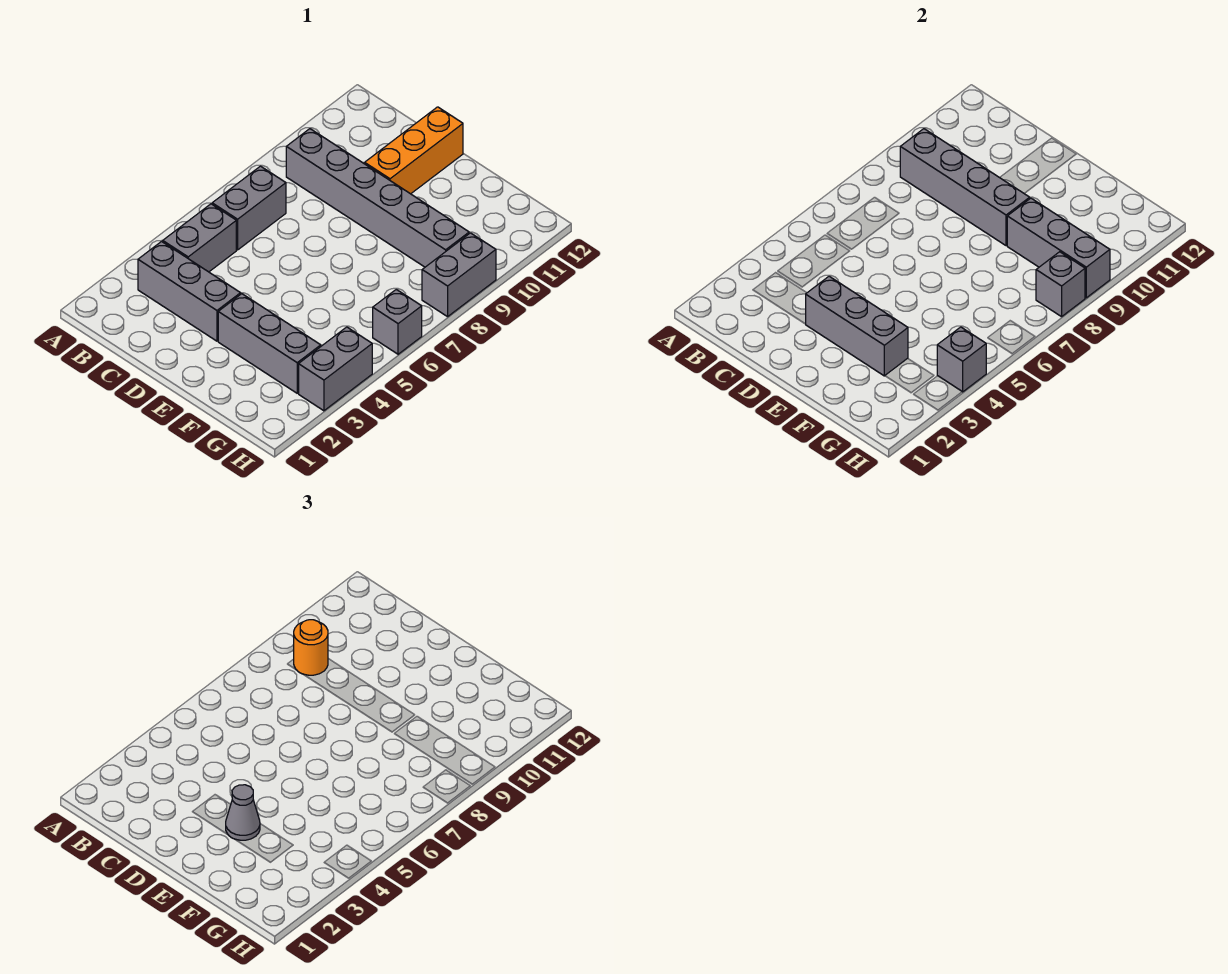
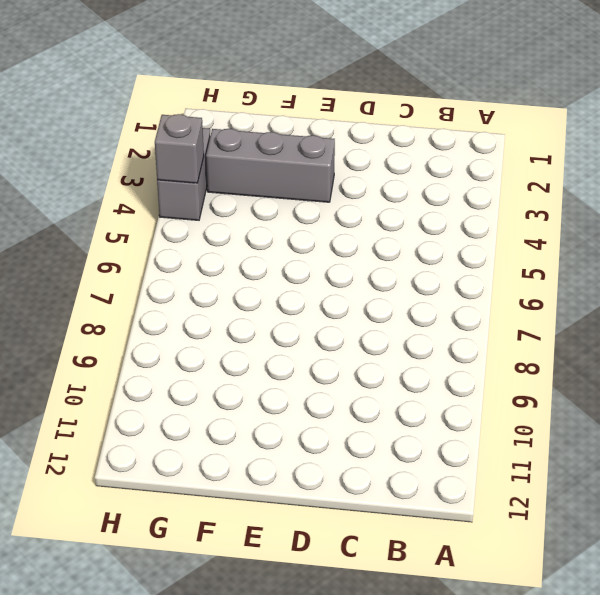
none -> grey 1x3 brick [138,242,241,341]
none -> grey 1x2 brick [163,204,236,272]
none -> grey 1x2 brick [212,166,286,250]

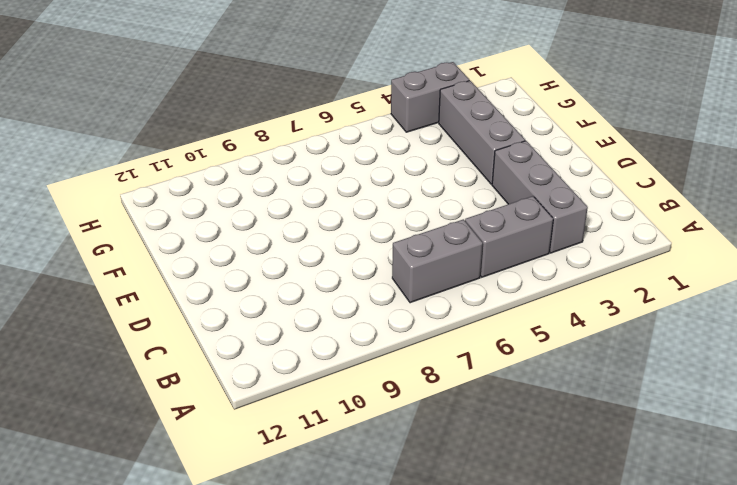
none -> grey 1x6 brick [286,129,469,267]
none -> orange 1x3 brick [365,107,463,194]
none -> grey 1x1 brick [373,289,422,354]

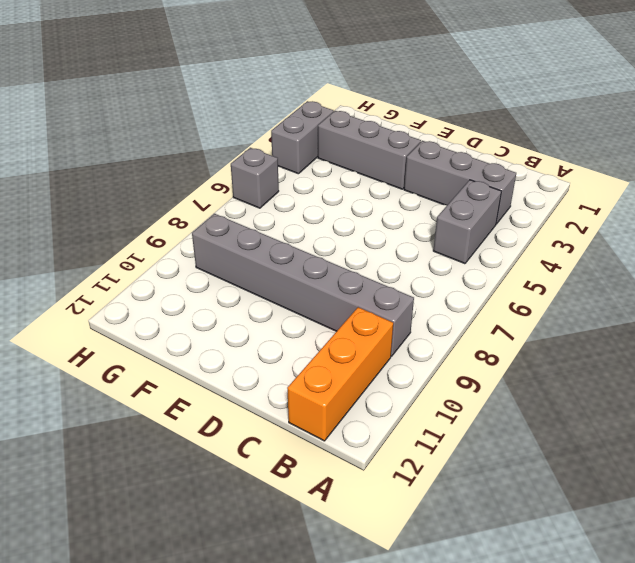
orange 1x3 brick [287,307,393,441] -> orange 1x3 brick moved to [365,107,463,194]
none -> grey 1x2 brick [212,166,286,250]
none -> grey 1x2 brick [422,233,496,317]
none -> grey 1x4 brick [900,129,1030,245]

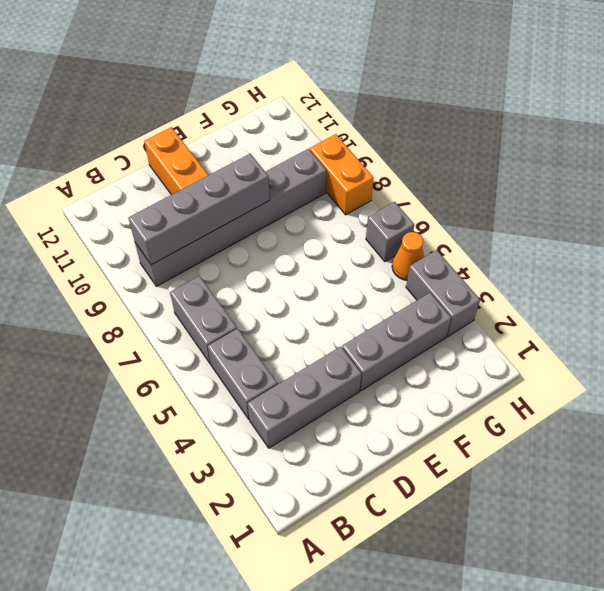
orange 1x1 cone [392,232,424,280] -> none
orange 1x2 brick [310,134,373,215] -> grey 1x2 brick [422,233,496,317]
none -> grey 1x3 brick [806,276,908,376]
none -> grey 1x3 brick [1007,198,1110,298]
none -> grey 1x1 brick [937,327,986,392]

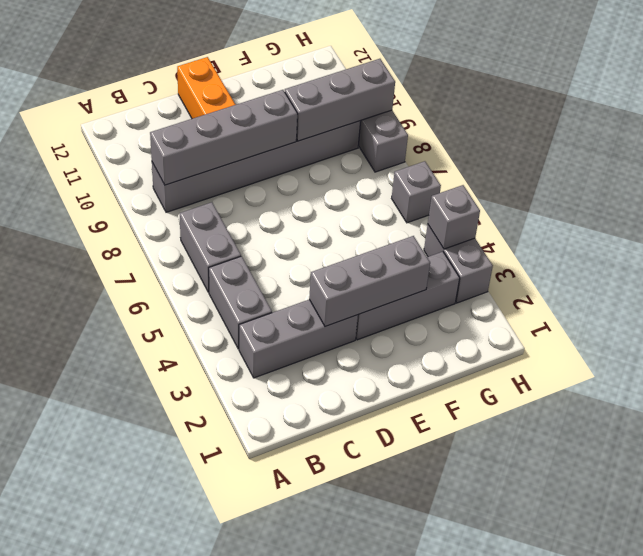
none -> grey 1x1 brick [1036,252,1085,317]
none -> orange 1x1 round brick [294,620,328,675]
none -> grey 1x1 cone [226,785,260,840]

